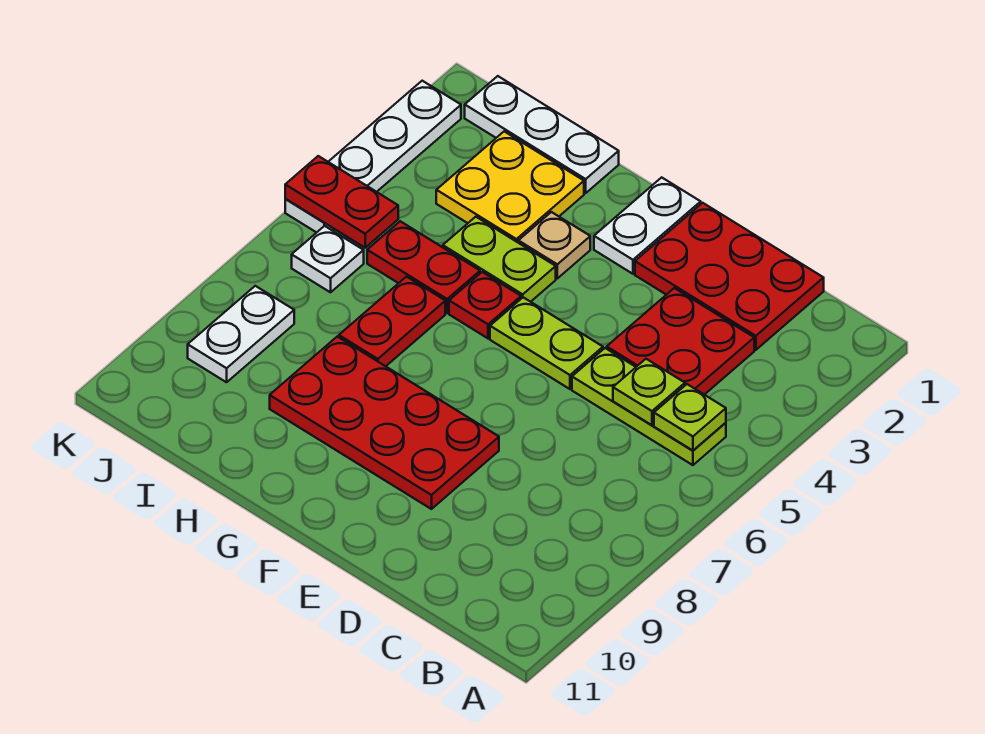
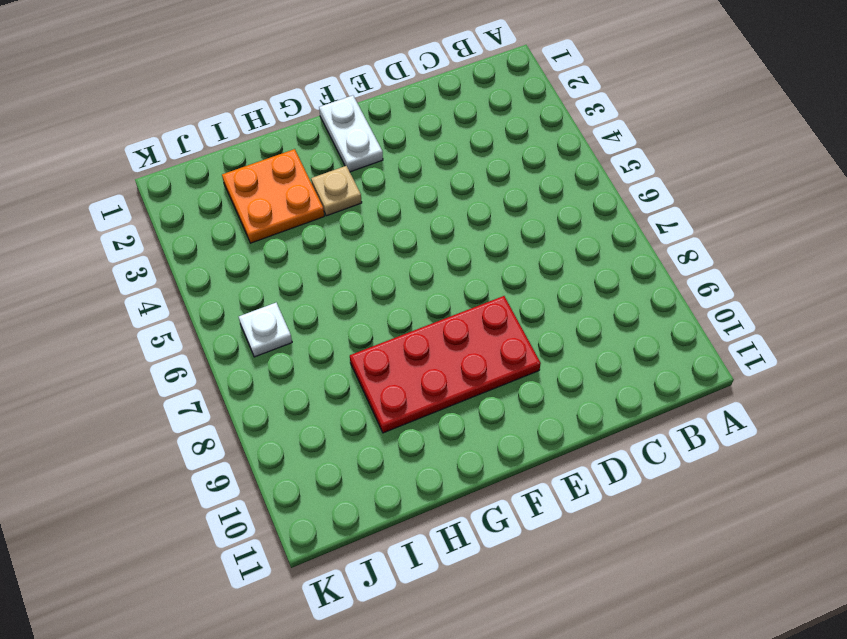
orange 2x2 plate [222,149,324,243] -> yellow 2x2 plate [436,131,584,242]
none -> lime 1x3 plate [572,348,726,465]
none -> red 2x3 plate [635,203,824,350]
none -> red 2x2 plate [607,288,754,395]

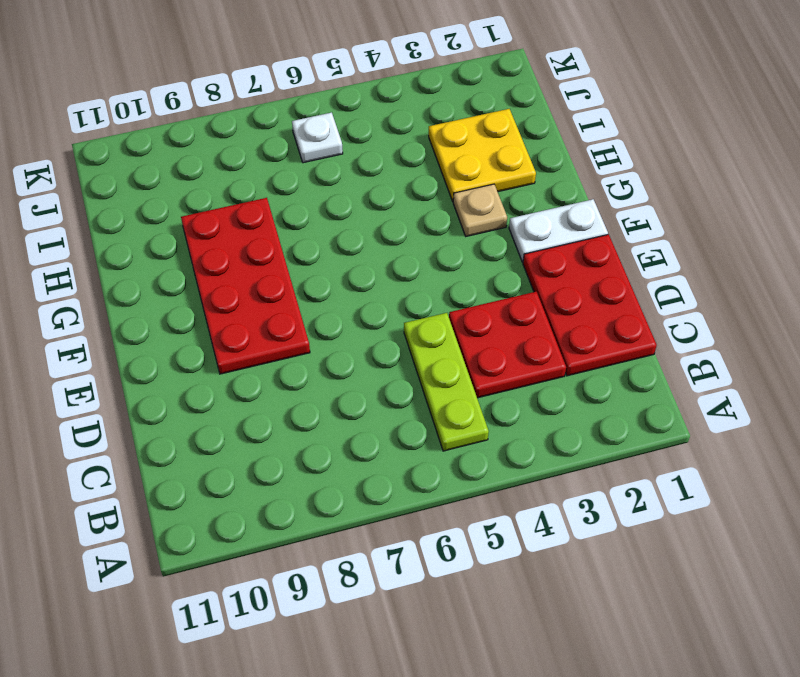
none -> lime 1x2 plate [490,297,603,389]
none -> lime 1x2 plate [443,217,556,302]
none -> red 1x1 plate [449,272,521,338]

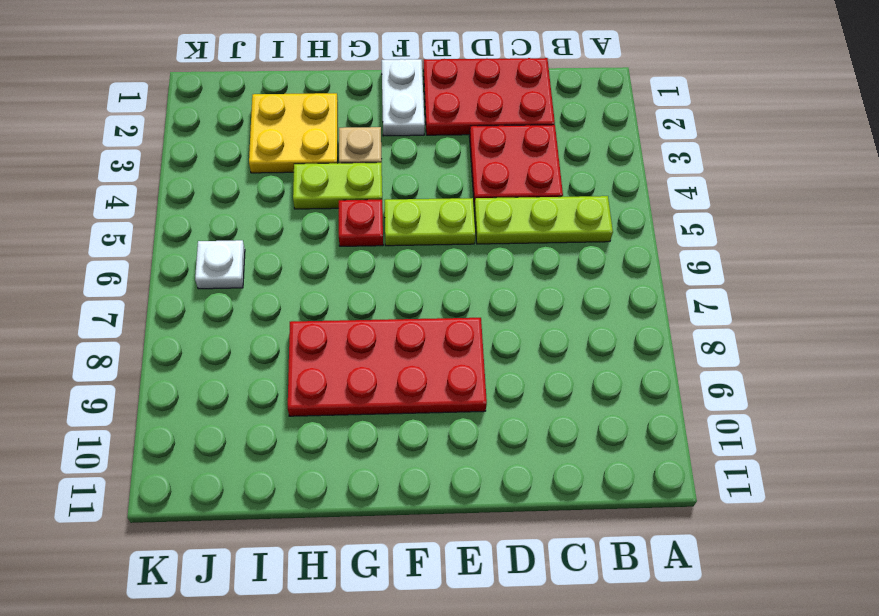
none -> white 1x3 plate [465,76,619,193]
none -> red 1x2 plate [367,221,480,313]
none -> red 1x2 plate [339,277,445,366]

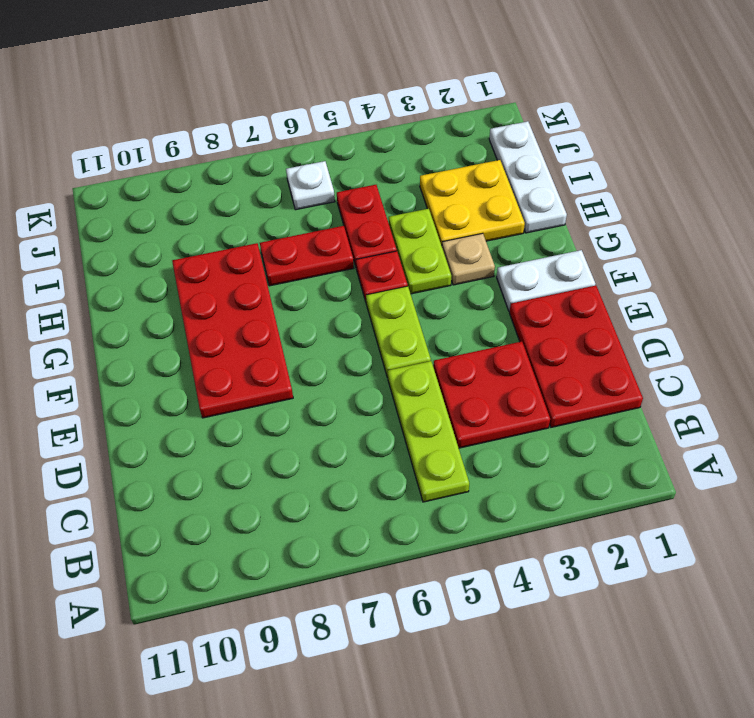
none -> white 1x2 plate [188,286,294,382]
none -> white 1x4 plate [285,81,461,233]
none -> lime 1x1 plate [654,384,726,450]

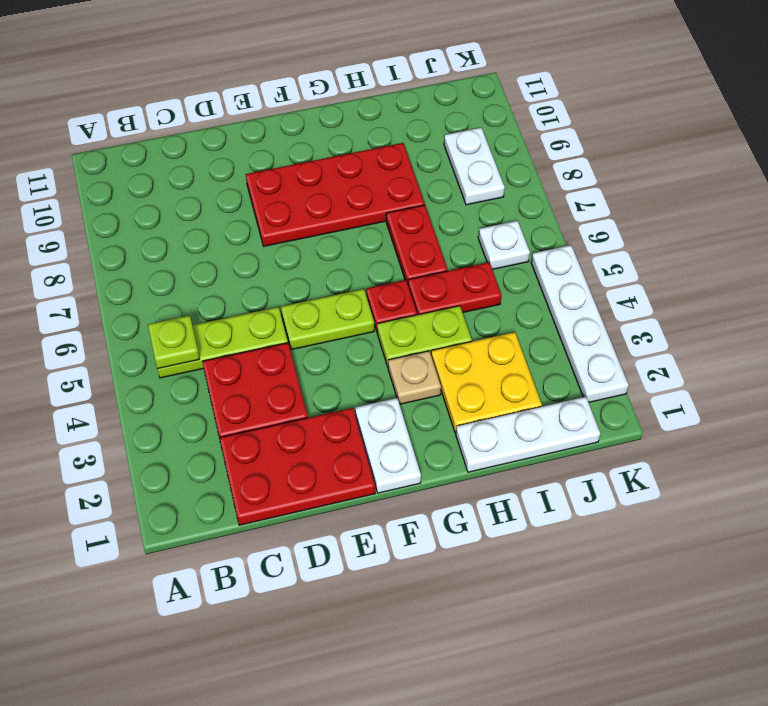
none -> lime 1x1 plate [613,359,685,425]
none -> red 1x2 plate [285,156,398,248]

